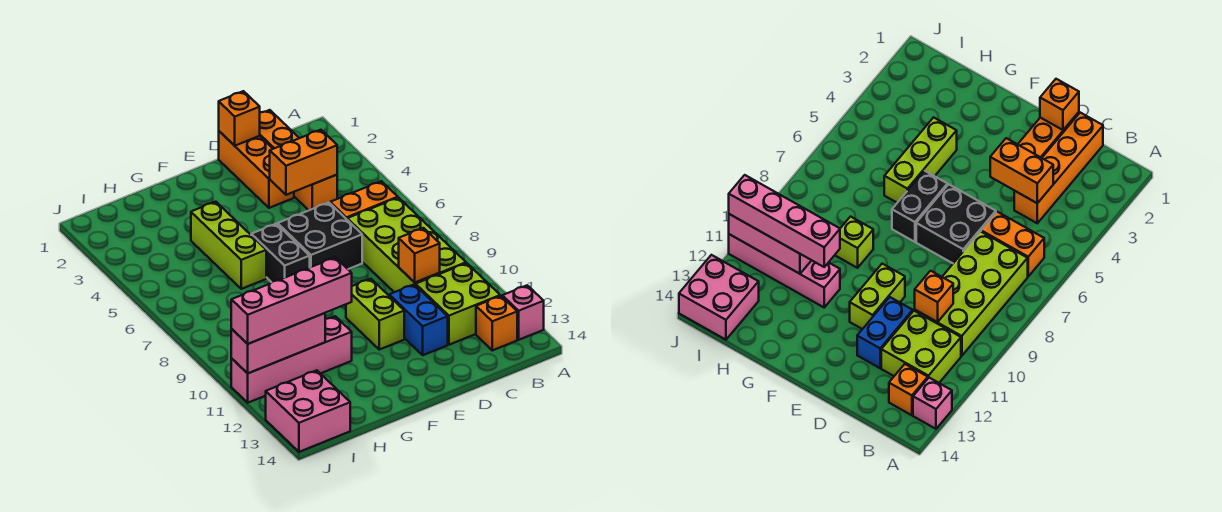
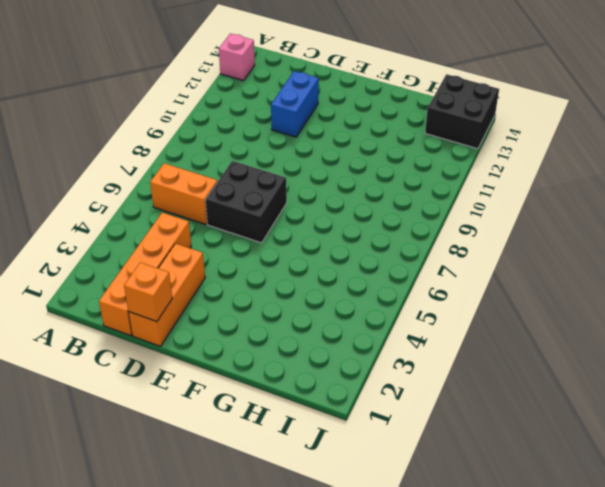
black 2x2 brick [425,74,499,149] -> pink 2x2 brick [266,370,350,452]
none -> lime 2x4 brick [347,198,466,292]
none -> lime 2x2 brick [416,263,500,345]
none -> orange 1x1 brick [476,296,517,350]

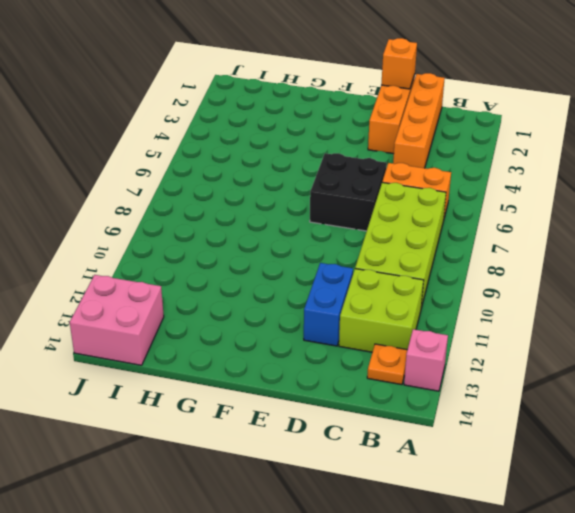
orange 1x1 plate [367,344,407,385] -> orange 1x1 brick [476,296,517,350]
none -> lime 1x2 brick [346,279,404,350]
none -> black 1x2 brick [251,224,310,282]
none -> lime 1x3 brick [191,202,266,289]

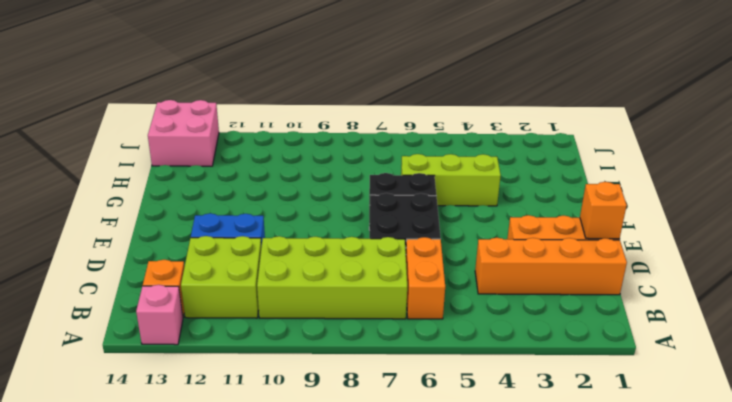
none -> lime 1x2 brick [346,279,404,350]
none -> lime 1x1 brick [835,217,873,268]
none -> pink 1x4 brick [231,316,352,403]

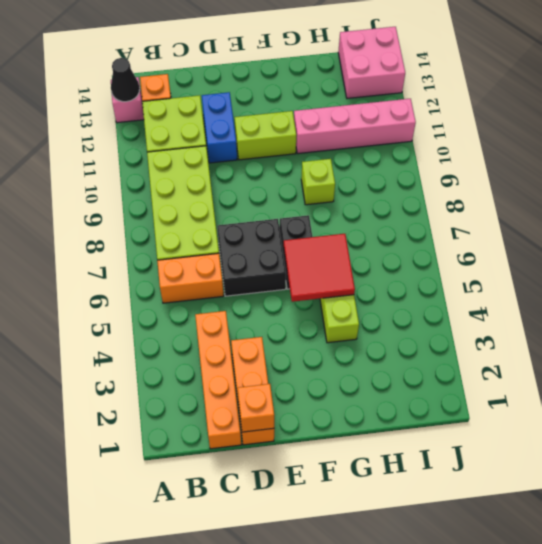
black 1x1 cone [111,58,140,102] -> none
lime 1x2 brick [235,111,296,160] -> lime 1x2 brick turned to [346,279,404,350]
red 2x2 tile [284,234,355,302] -> none
none -> orange 1x2 brick [270,130,337,195]
none -> orange 1x1 brick [399,228,440,283]
none -> pink 1x3 brick [231,313,325,373]

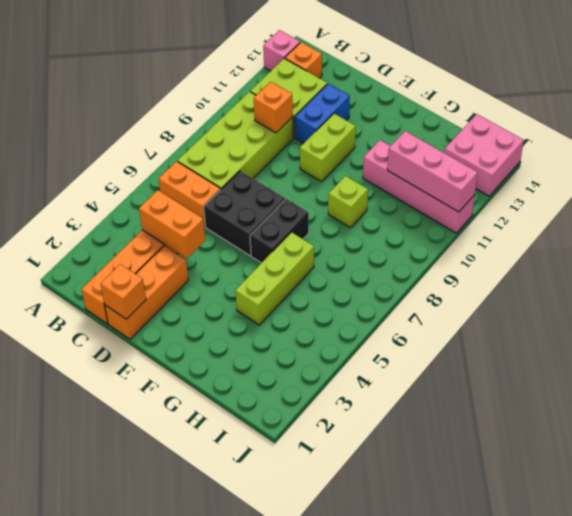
none -> pink 1x4 brick [231,257,352,344]

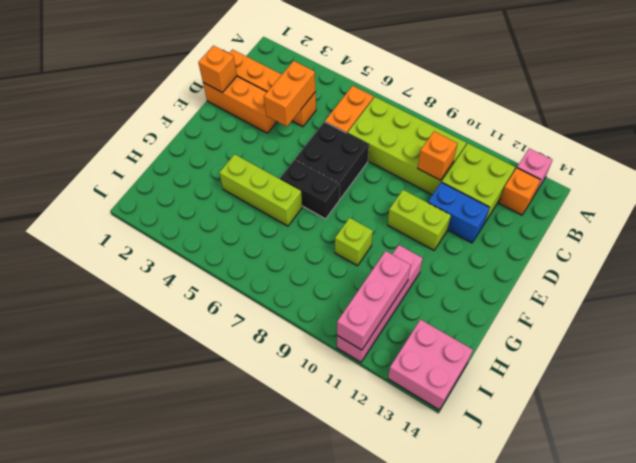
none -> pink 1x4 brick [231,257,352,344]

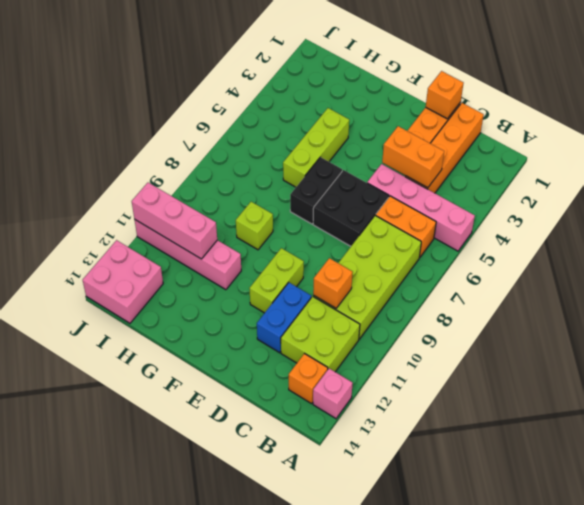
pink 1x4 brick [367,164,475,251] -> pink 1x4 brick moved to [231,257,352,344]

